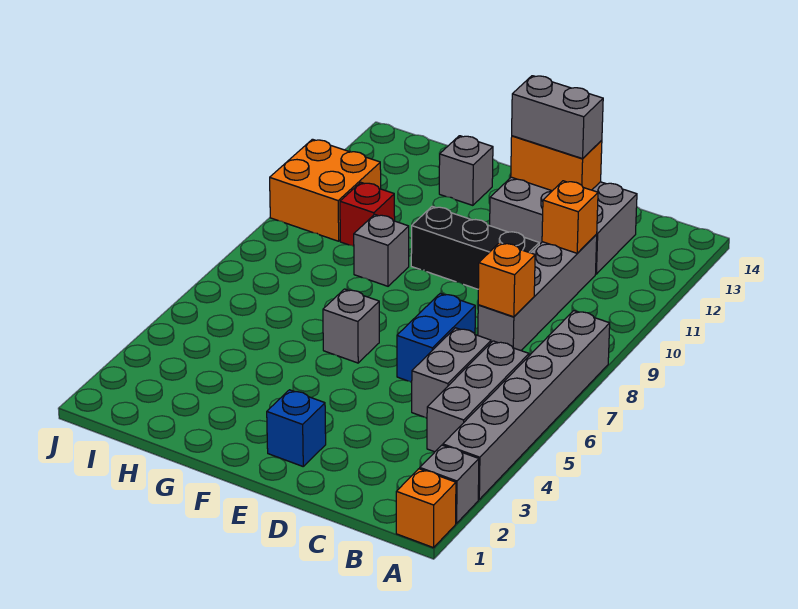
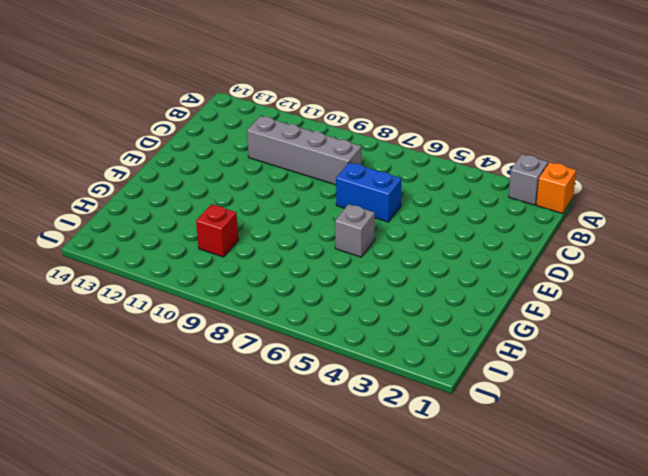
none -> grey 1x6 brick [443,311,610,499]
none -> grey 1x3 brick [427,341,529,452]
none -> grey 1x2 brick [412,328,491,418]

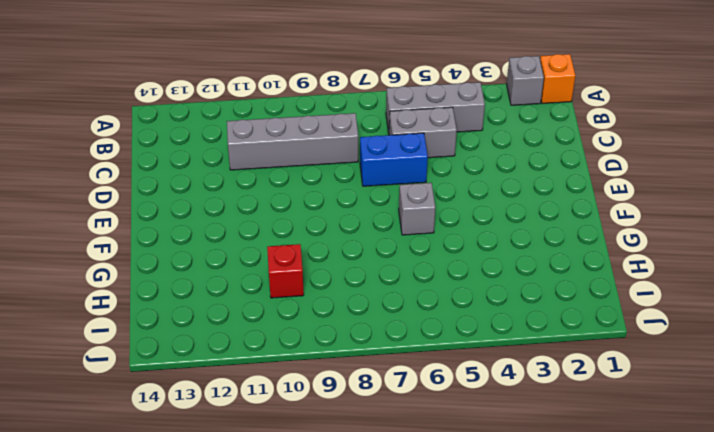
none -> grey 1x6 brick [443,311,610,499]
none -> grey 2x3 brick [490,177,637,274]
none -> black 1x3 brick [411,206,539,289]

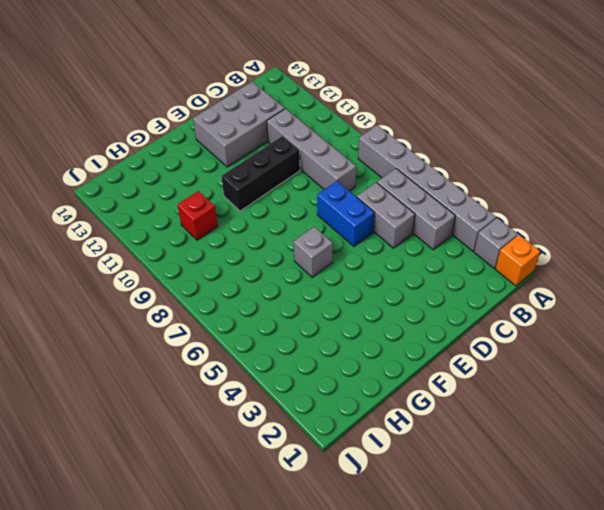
none -> blue 1x1 brick [267,390,326,466]
none -> grey 1x1 brick [354,214,409,286]
none -> grey 1x1 brick [439,136,493,205]

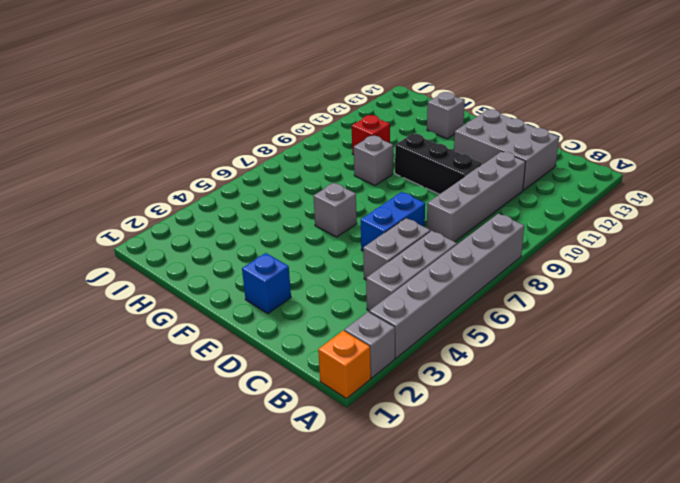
none -> orange 2x2 brick [270,139,381,241]
none -> orange 1x1 brick [478,243,535,317]
none -> orange 1x1 brick [542,181,598,253]

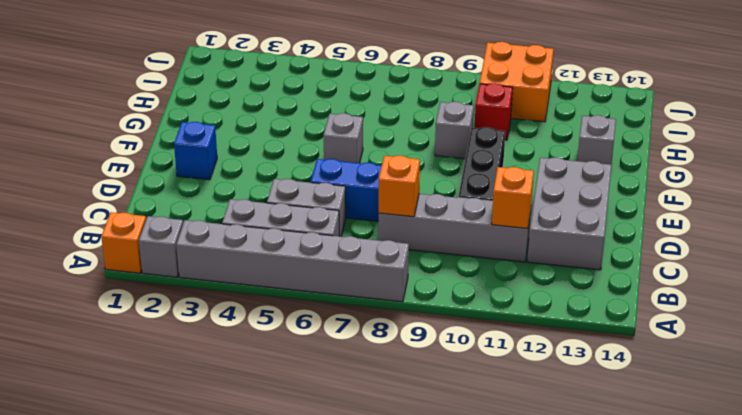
none -> orange 1x2 brick [511,136,602,191]
none -> grey 1x2 brick [512,76,603,159]

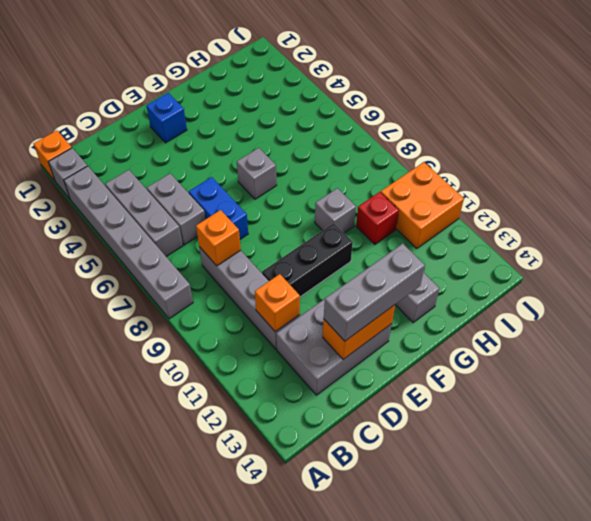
grey 1x3 brick [324,243,425,341] -> grey 1x2 brick [512,76,603,159]

